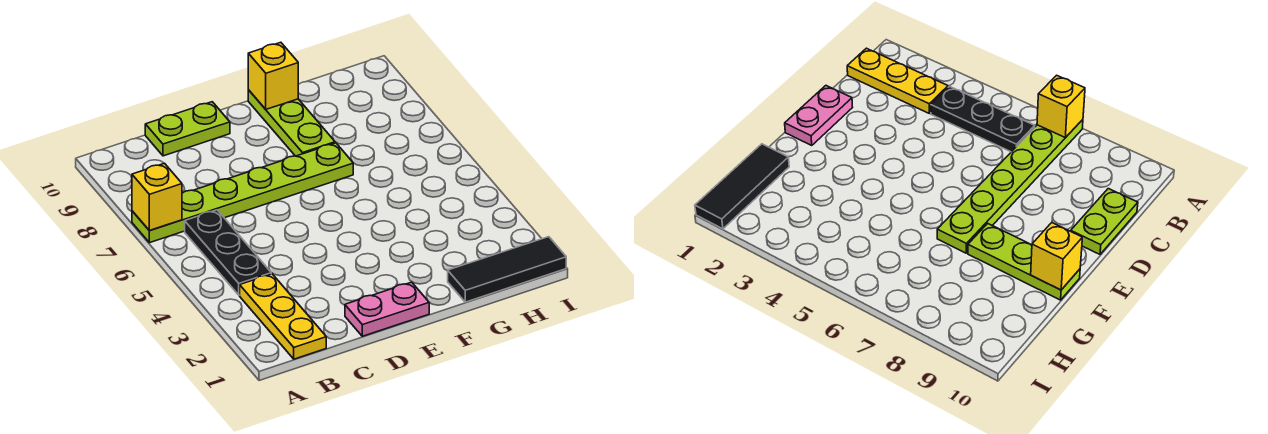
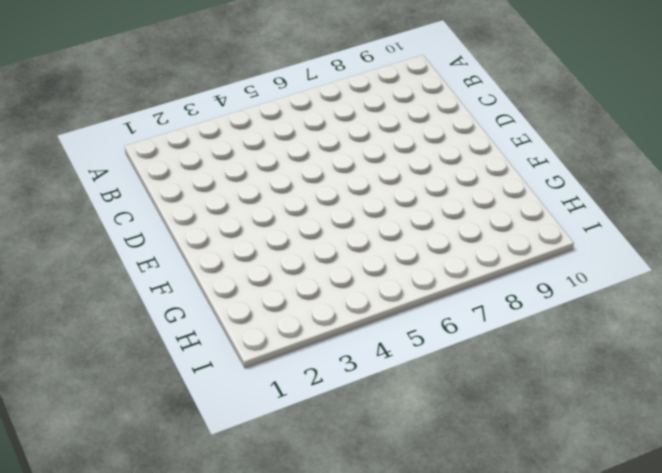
none -> lime 1x6 plate [132,143,353,243]
none -> yellow 1x3 plate [240,274,326,359]

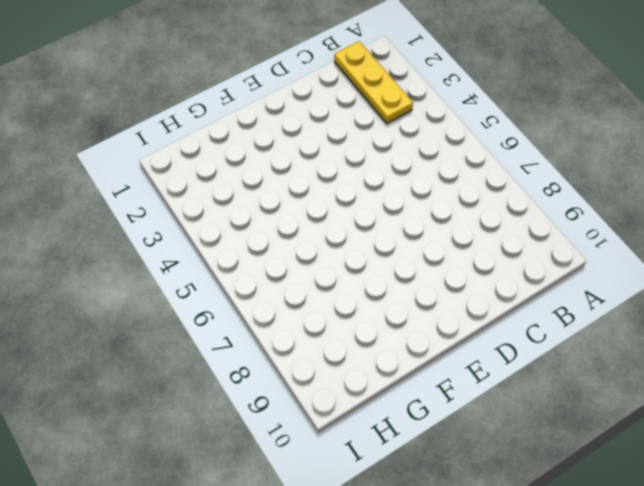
none -> lime 1x6 plate [132,143,353,243]
none -> black 1x3 plate [185,210,271,295]

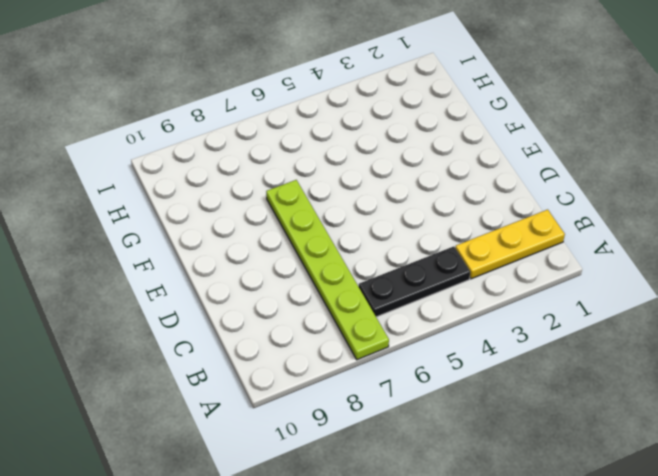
none -> lime 1x2 plate [145,102,230,156]
none -> pink 1x2 plate [345,282,429,336]

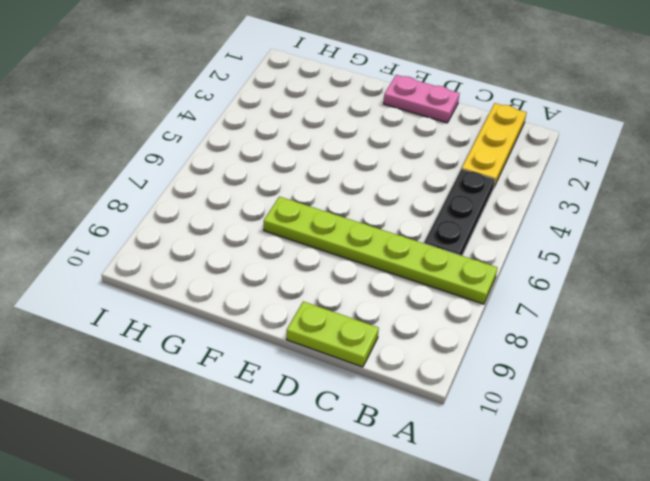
none -> lime 1x3 plate [248,90,335,156]
none -> black 1x3 tile [448,237,566,302]

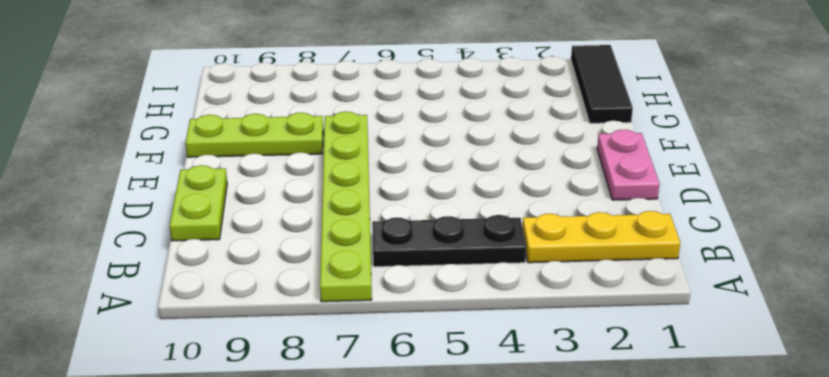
none -> yellow 1x1 brick [132,163,182,230]
none -> yellow 1x1 brick [248,42,298,109]

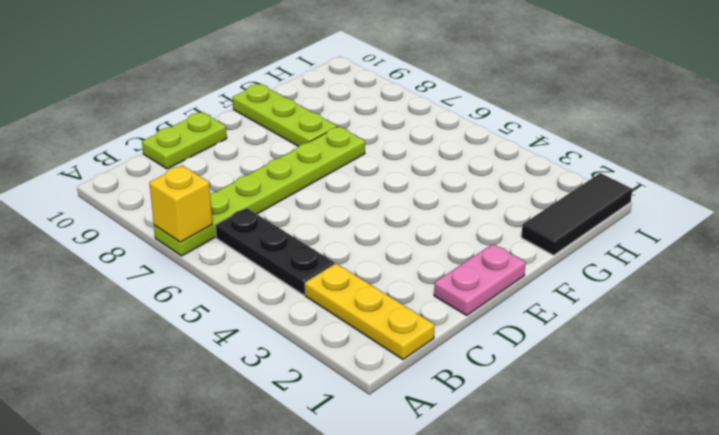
none -> yellow 1x1 brick [248,42,298,109]

